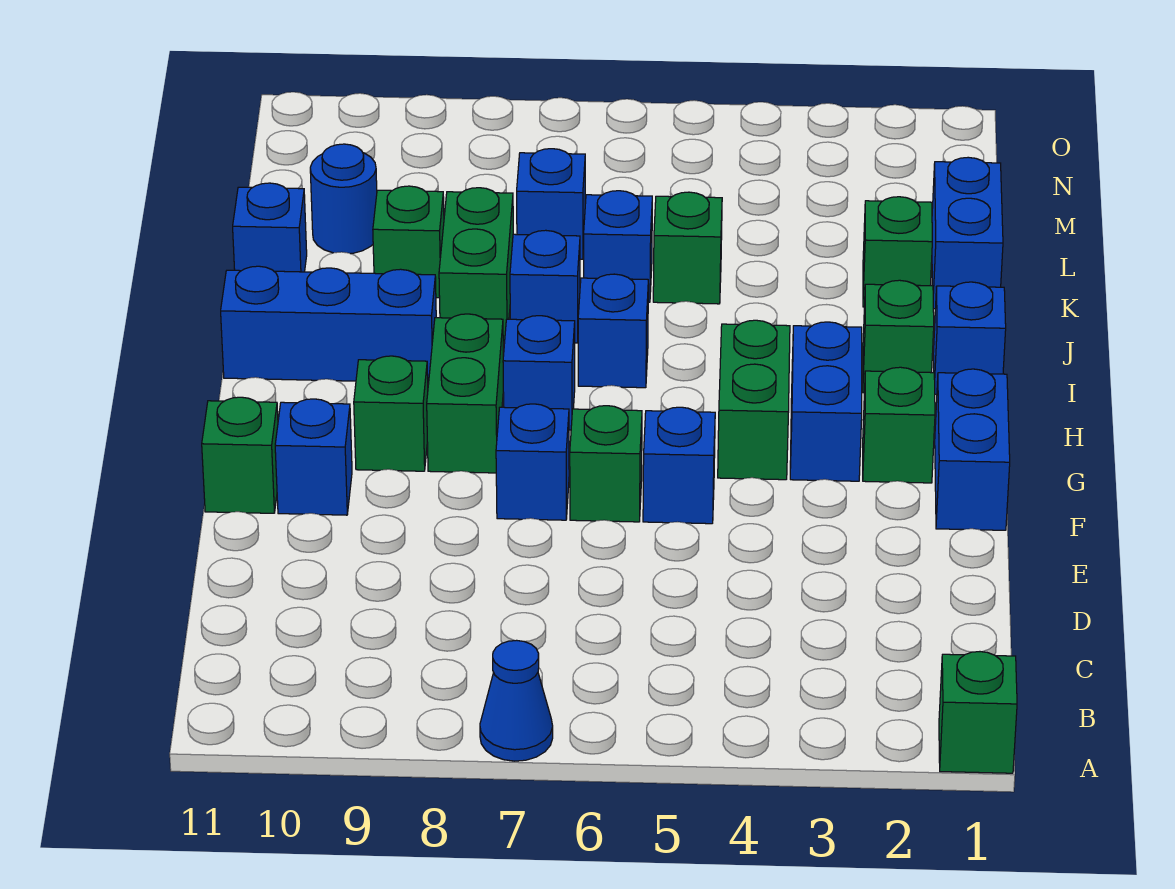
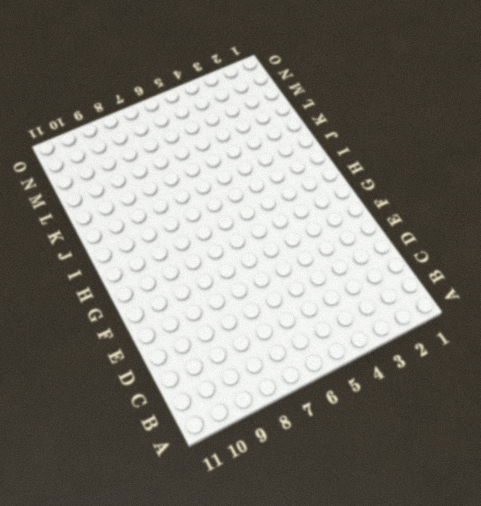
none -> green 1x1 brick [939,652,1017,773]
none -> blue 1x1 cone [480,640,553,761]
none -> blue 1x2 brick [935,369,1010,530]

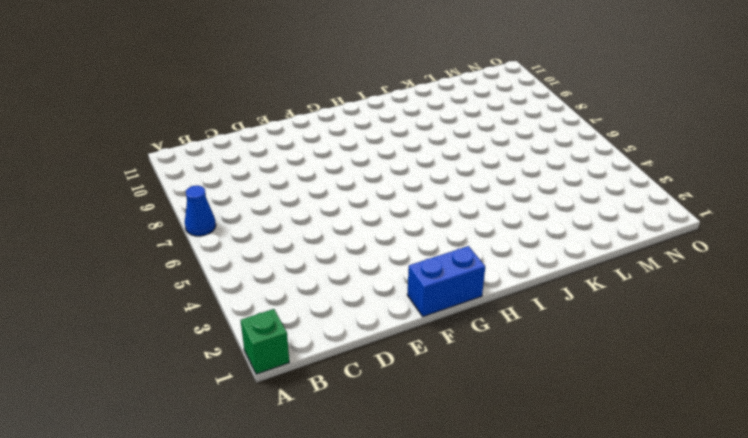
none -> blue 1x1 brick [643,407,715,524]
none -> green 1x1 brick [570,406,642,522]
none -> blue 1x1 brick [496,404,569,520]

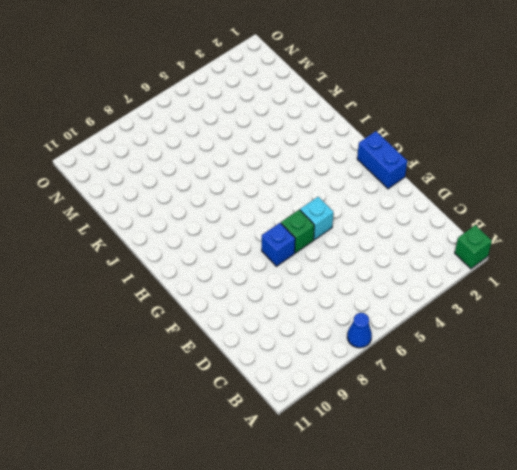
cyan 1x1 brick [300,197,333,240] -> blue 1x1 brick [643,407,715,524]
none -> blue 1x1 brick [275,399,352,515]
none -> green 1x1 brick [202,397,278,513]
none -> green 1x1 brick [863,367,935,483]

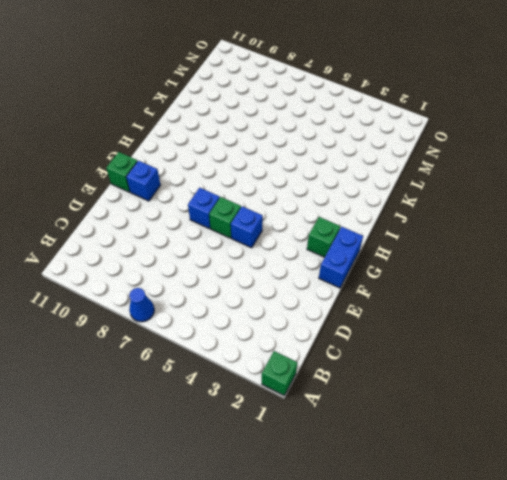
none -> blue 1x2 brick [790,322,862,481]
none -> green 1x2 brick [718,320,790,480]
none -> green 1x2 brick [427,314,503,473]

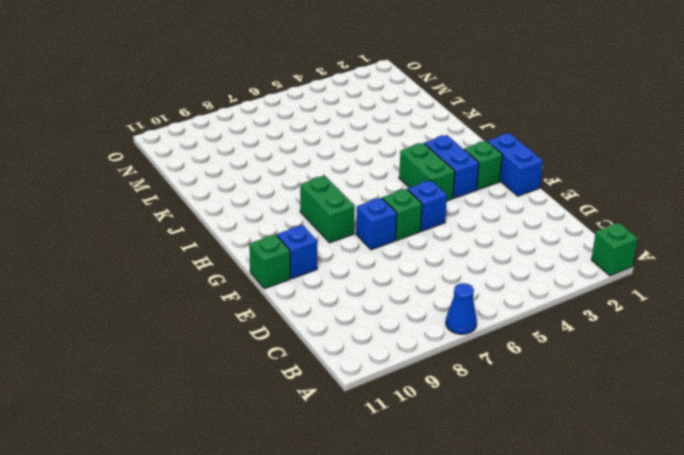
none -> green 1x1 brick [354,356,428,471]
none -> blue 1x1 brick [503,316,575,430]
none -> blue 1x1 brick [933,282,1006,394]

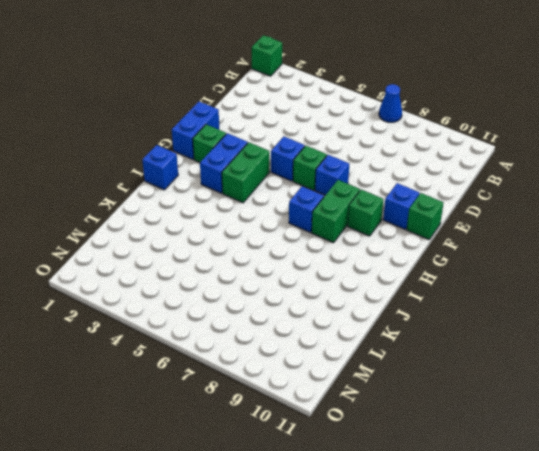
none -> green 1x1 brick [863,280,934,393]
none -> blue 1x1 brick [578,274,648,388]
none -> blue 1x3 brick [221,266,436,383]

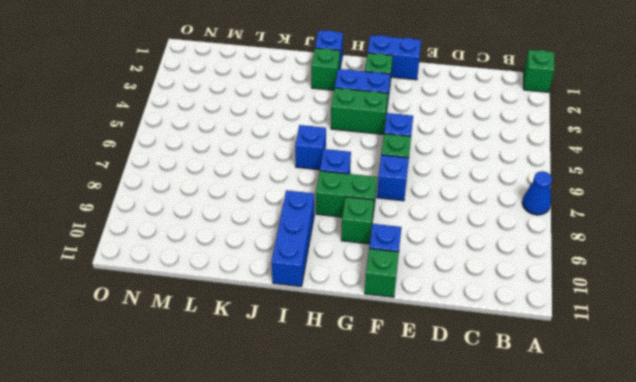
none -> blue 1x1 brick [510,230,580,343]
none -> green 1x2 brick [439,188,513,341]
none -> blue 1x2 brick [932,157,1003,309]

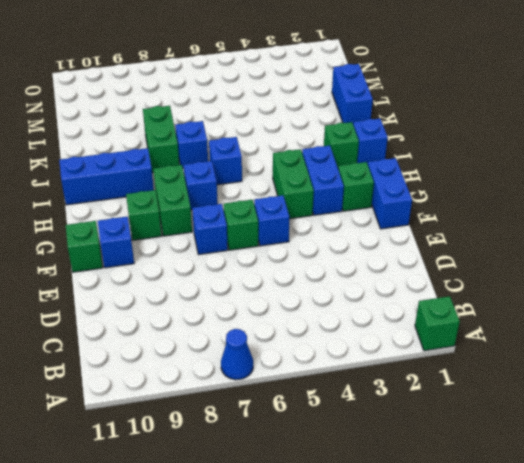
none -> green 1x1 brick [863,197,932,307]
none -> green 1x1 brick [653,192,722,304]
none -> blue 1x1 brick [584,191,652,302]

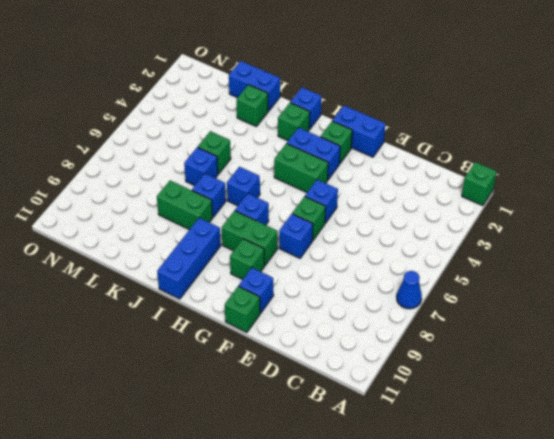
none -> green 1x1 brick [373,186,444,298]
none -> blue 1x1 brick [233,183,307,272]
none -> blue 1x1 brick [517,149,585,259]

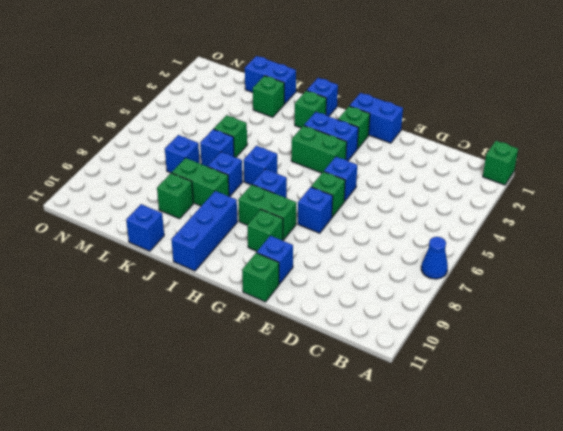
none -> blue 1x1 round brick [310,144,377,254]

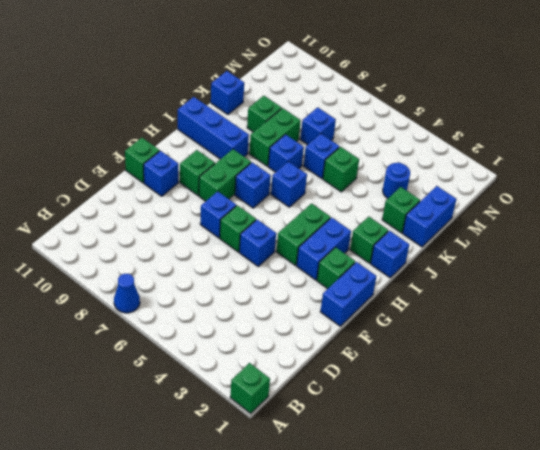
blue 1x1 round brick [383,163,410,198] -> blue 1x1 round brick moved to [310,144,377,254]

